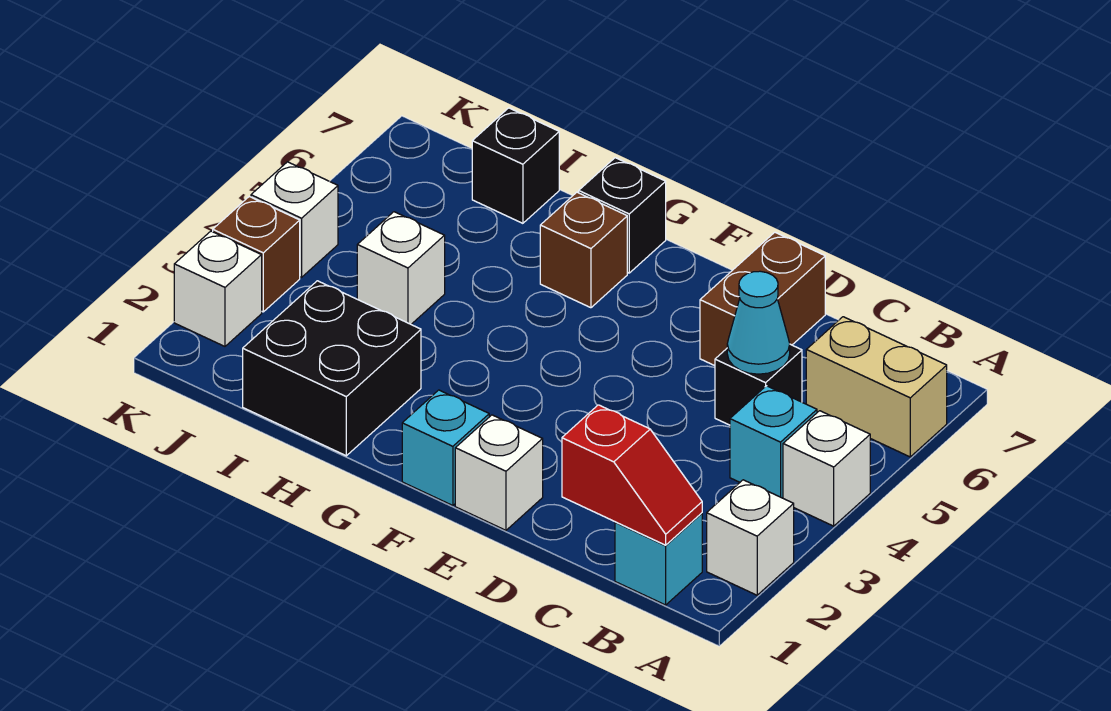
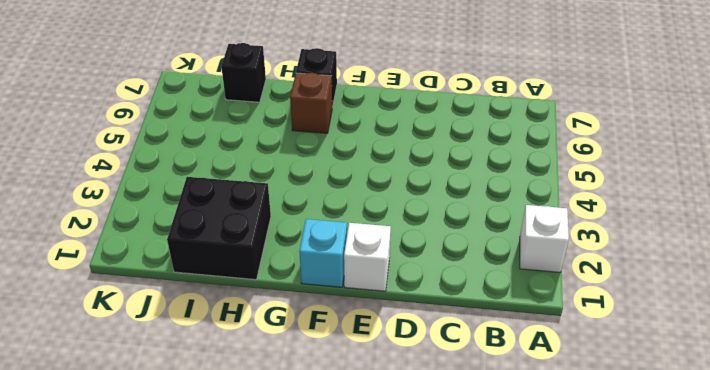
none -> white 1x1 brick [783,411,870,526]
none -> tan 1x2 brick [806,317,947,457]
none -> cyan 1x1 brick [615,513,702,605]

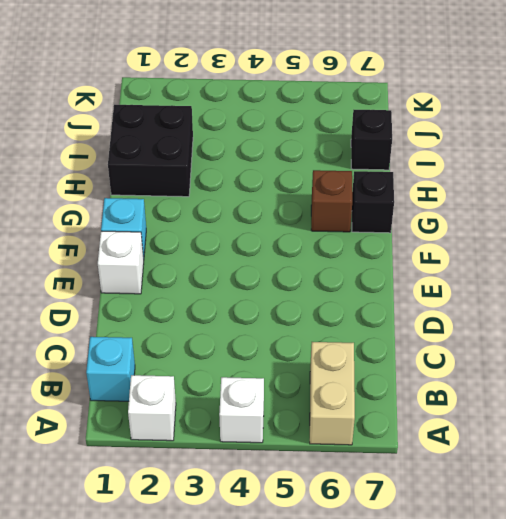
none -> cyan 1x1 brick [730,386,817,498]
none -> black 1x1 brick [715,344,802,425]
none -> brown 1x2 brick [700,232,825,366]

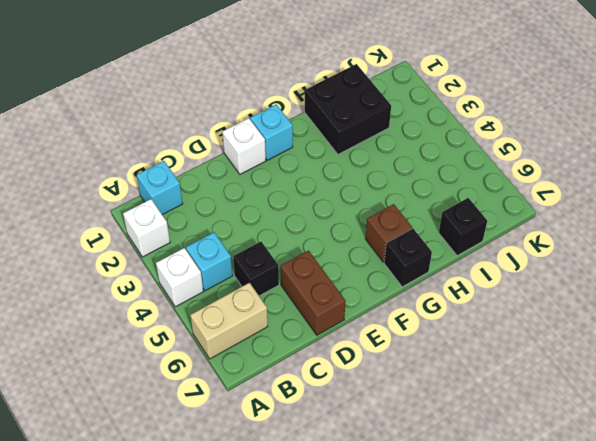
none -> white 1x1 brick [357,212,445,324]
none -> white 1x1 brick [174,231,262,346]
none -> brown 1x1 brick [213,197,300,312]

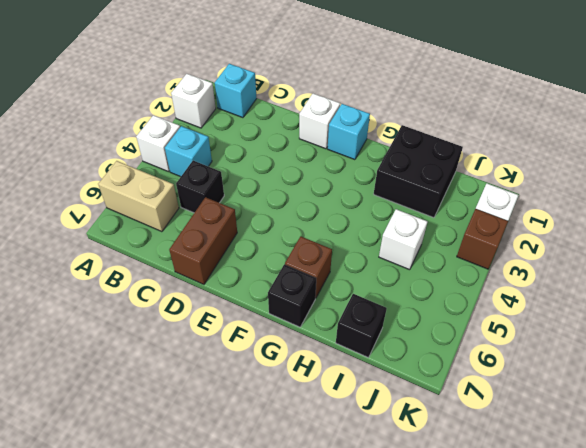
none -> white 1x1 brick [251,162,338,277]
none -> red 1x2 slope [562,405,702,545]
none -> cyan 1x1 cone [727,271,790,374]

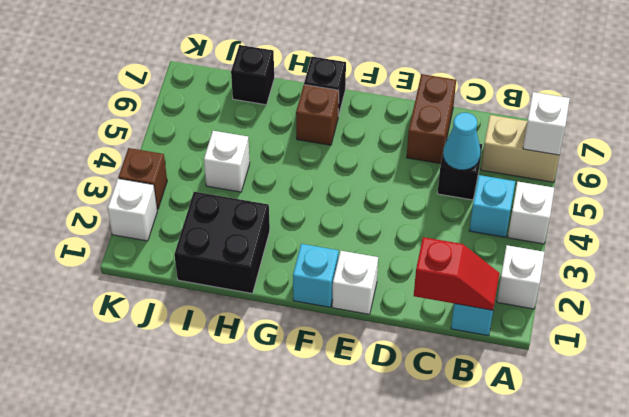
white 1x1 brick [523,92,570,155] -> white 1x1 brick moved to [251,162,338,277]

